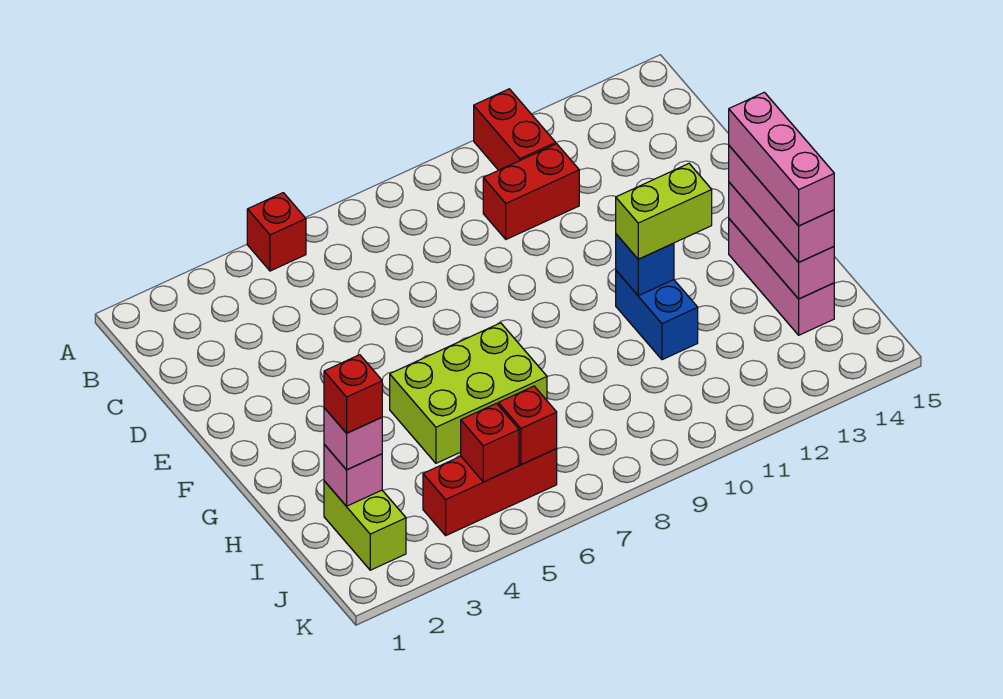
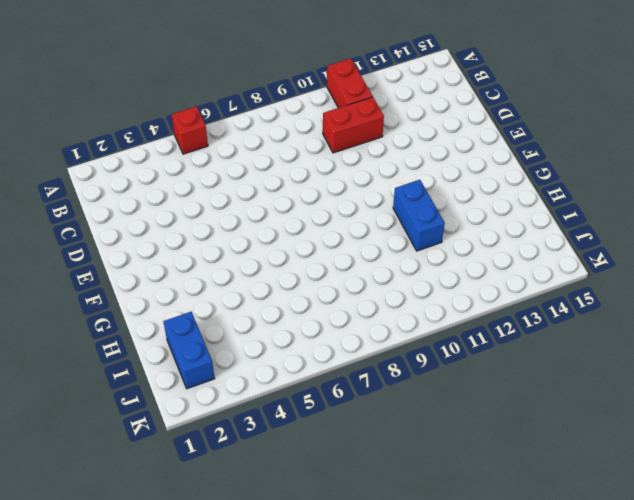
blue 1x2 brick [163,312,215,389] -> lime 1x2 brick [324,481,406,570]
none -> lime 2x3 brick [390,323,547,463]
none -> pink 1x3 brick [729,219,834,335]
none -> red 1x3 brick [423,449,557,535]

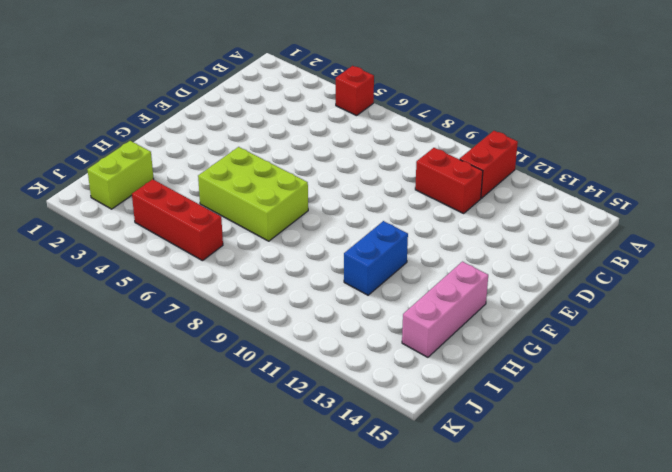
none -> blue 1x1 brick [616,234,674,296]
none -> pink 1x3 brick [729,182,834,299]
none -> pink 1x1 brick [324,444,382,506]

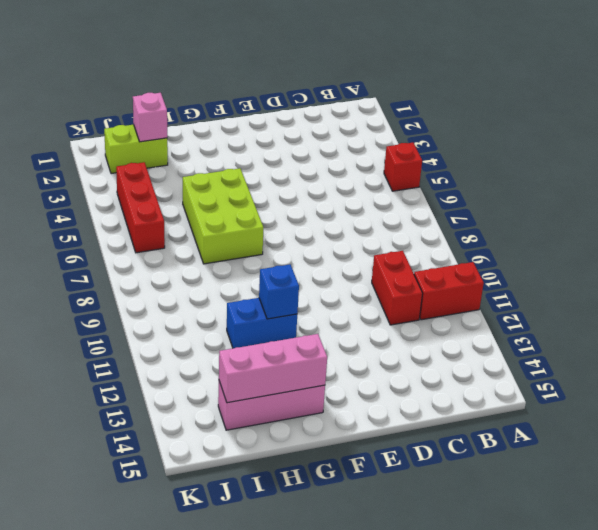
none -> red 1x1 brick [461,403,519,482]
none -> red 1x1 brick [498,386,557,464]
none -> lime 1x2 brick [616,164,712,259]

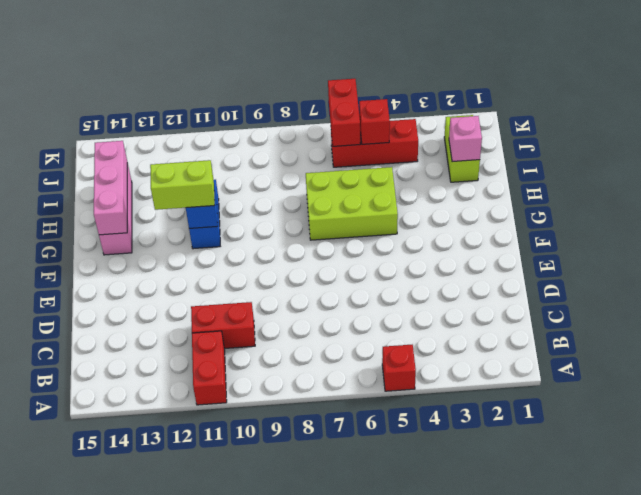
red 1x2 brick [328,79,360,146] -> red 1x1 brick [498,386,557,464]
none -> pink 1x3 brick [729,146,834,262]
none -> pink 1x1 brick [324,408,382,470]
none -> pink 1x3 brick [729,92,834,226]

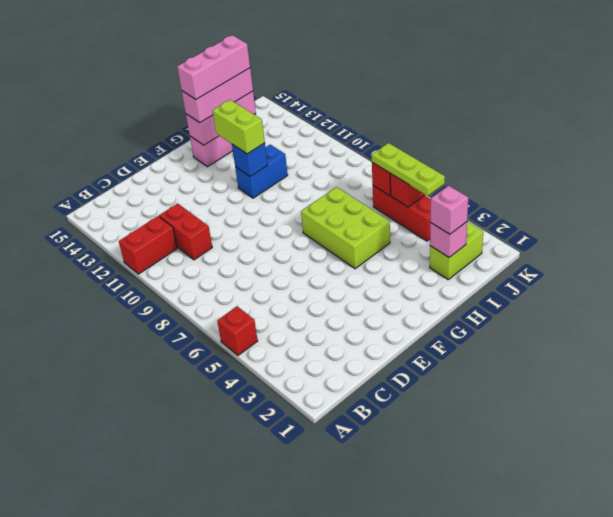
lime 1x3 plate [372,143,445,196] -> none
none -> red 1x1 brick [324,355,382,433]

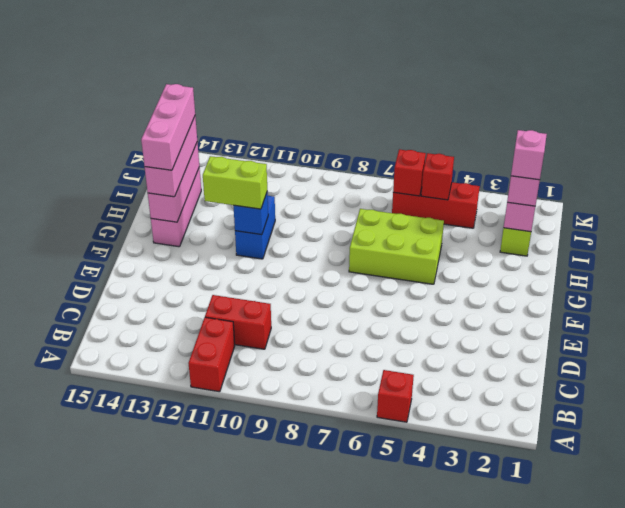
pink 1x1 brick [511,130,547,180] -> red 1x1 brick [324,355,382,433]

